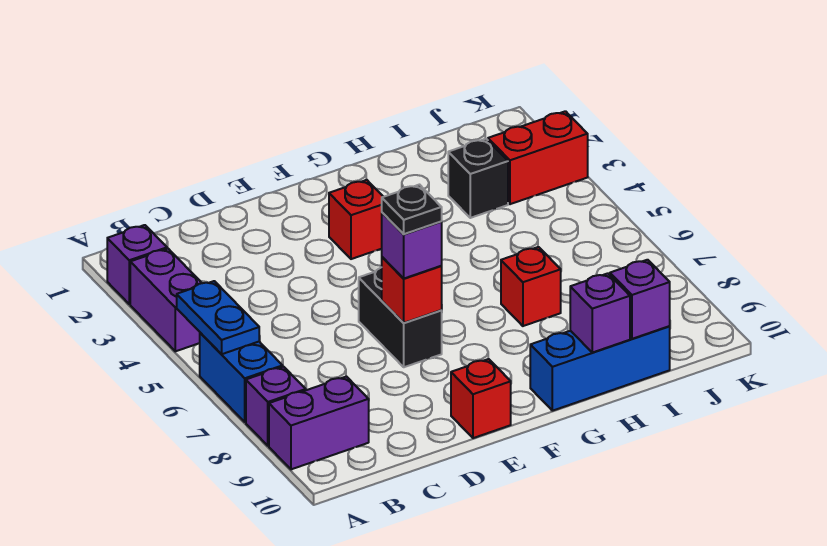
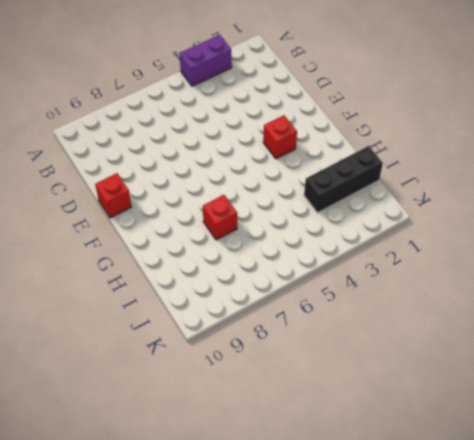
black 1x3 brick [304,146,383,213] -> black 1x1 brick [448,139,508,218]
none -> purple 1x1 brick [107,225,167,304]
none -> blue 1x2 brick [200,333,283,422]
none -> purple 1x1 brick [246,367,306,446]

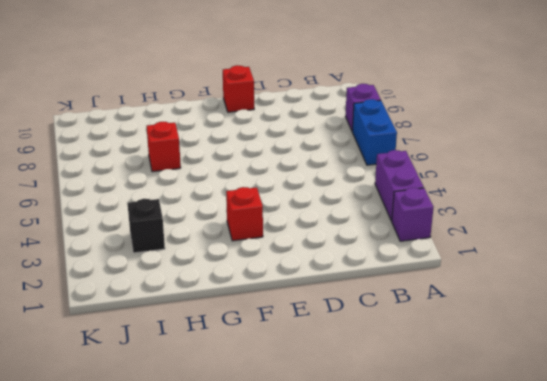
none -> purple 1x2 brick [269,377,369,469]
none -> black 1x2 brick [359,267,442,367]
none -> blue 1x3 brick [530,326,670,411]

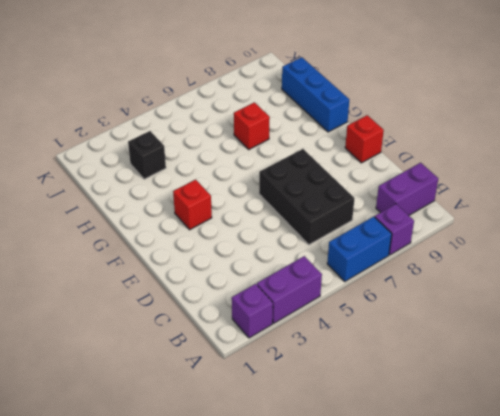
purple 1x2 brick [376,163,438,215] -> purple 1x2 brick turned to [269,377,369,469]
black 2x3 brick [259,149,355,245] -> black 1x2 brick [359,267,442,367]
none -> red 1x2 brick [488,111,588,204]
none -> blue 1x2 plate [177,281,259,354]
none -> red 1x1 brick [382,257,442,323]

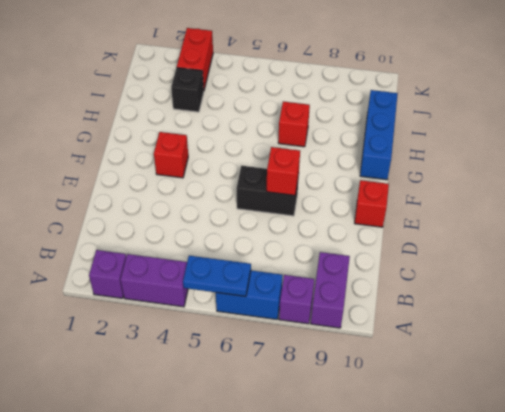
none -> purple 1x1 brick [570,273,630,353]
none -> purple 1x1 brick [610,260,670,339]
none -> purple 1x1 brick [382,213,442,279]

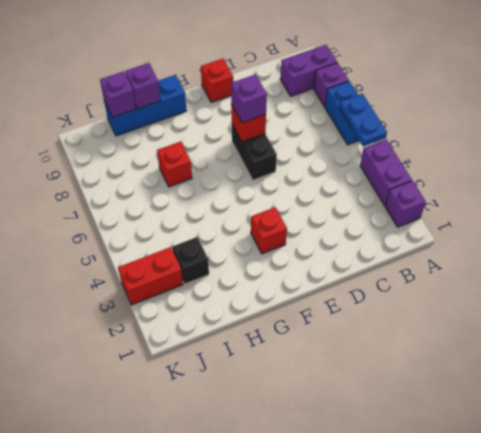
none -> black 1x1 plate [382,185,442,234]

